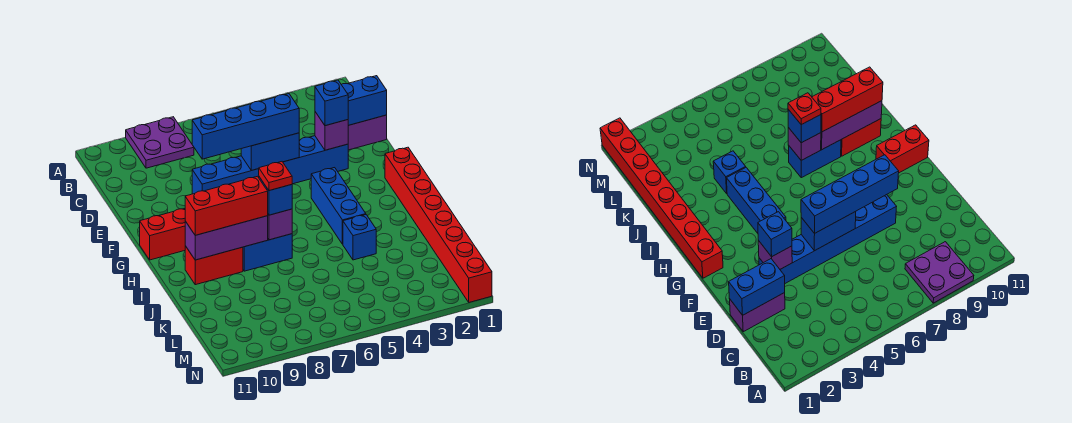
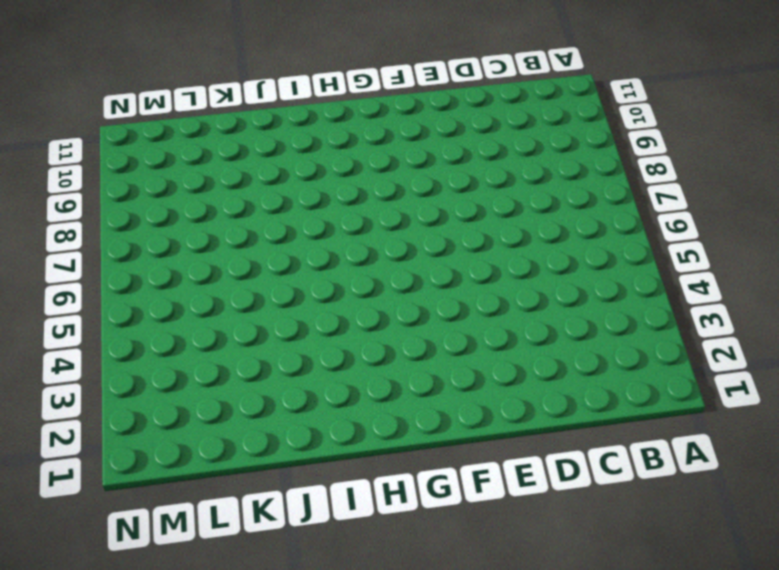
none -> purple 2x2 plate [126,117,194,168]
none -> purple 1x2 brick [348,115,387,150]
none -> blue 1x6 brick [192,136,348,194]

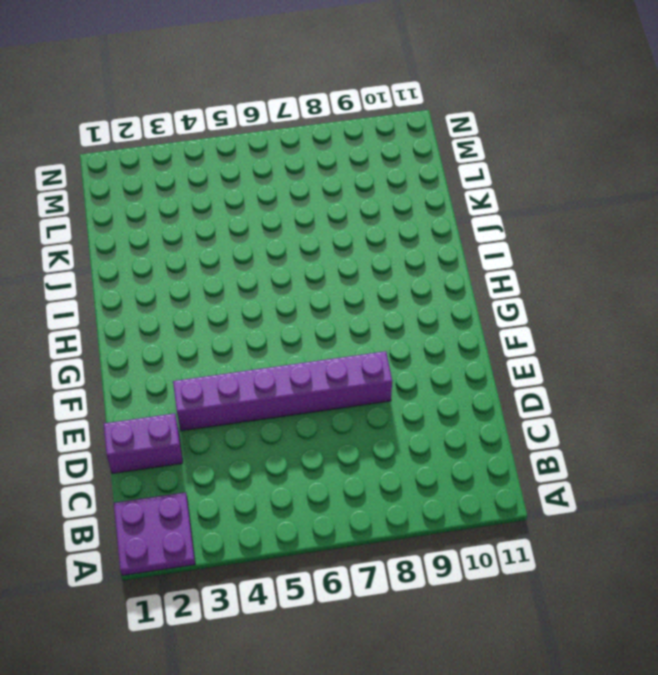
purple 2x2 plate [114,492,195,576] -> purple 2x2 plate moved to [126,117,194,168]
purple 1x6 brick [173,351,392,431] -> blue 1x6 brick [192,136,348,194]
none -> red 1x8 brick [385,147,492,302]
none -> blue 1x3 brick [311,168,366,244]
none -> red 1x2 brick [140,209,185,260]

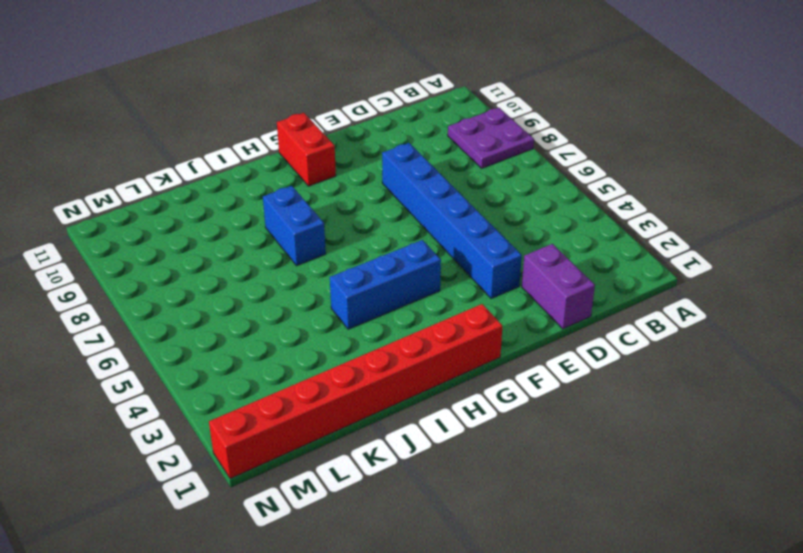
none -> red 1x2 brick [185,246,243,285]
none -> blue 1x1 brick [343,215,376,260]
none -> blue 1x2 brick [341,76,387,125]

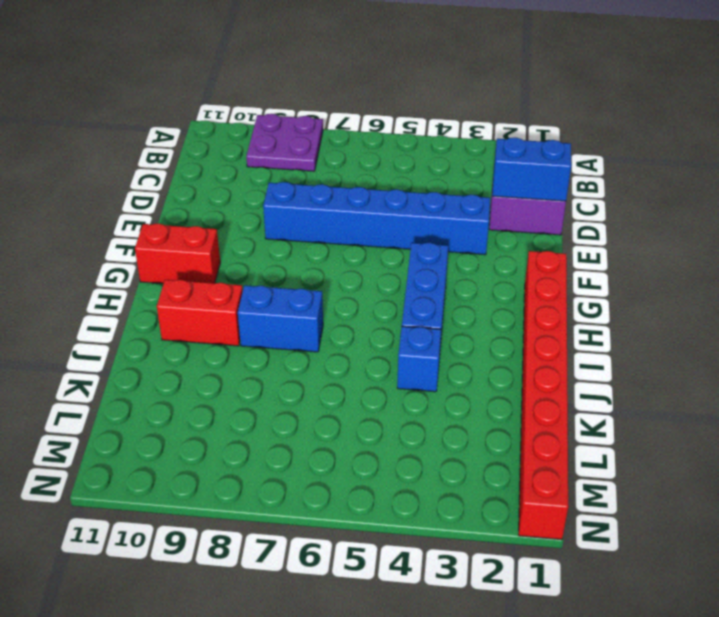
none -> purple 1x1 brick [315,112,349,150]
none -> blue 1x2 brick [241,133,299,170]
none -> purple 1x1 brick [268,209,292,240]

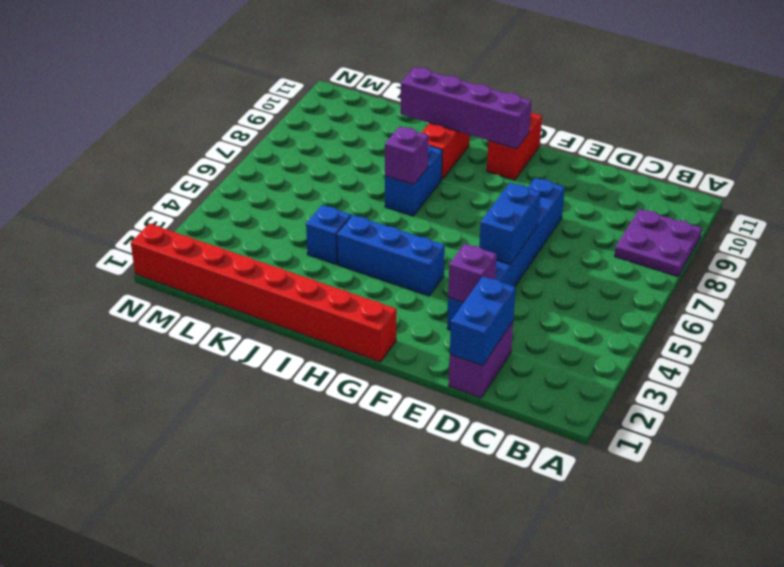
purple 1x4 brick [401,67,531,149] -> purple 1x3 brick [185,216,268,260]
none -> blue 1x1 brick [315,80,348,126]
none -> blue 1x4 brick [192,94,299,159]
none -> blue 1x1 brick [259,177,292,215]

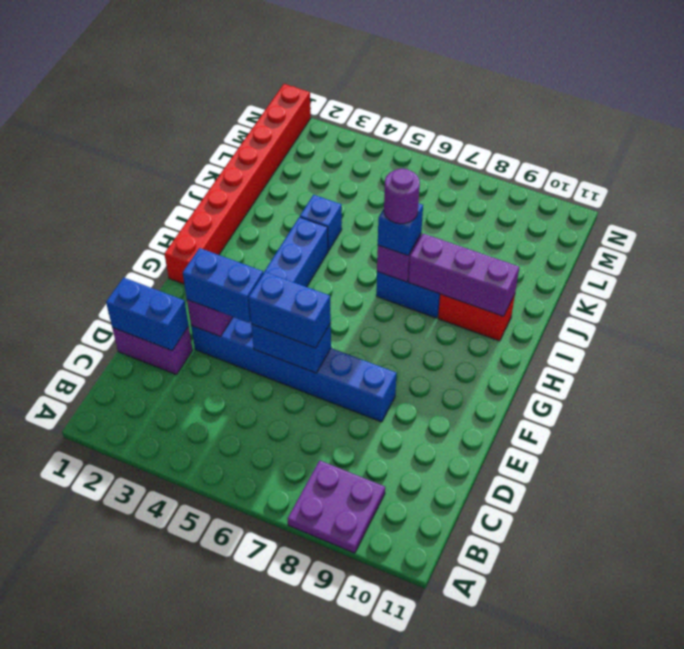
blue 1x2 brick [183,248,263,323] -> blue 1x1 brick [315,80,348,126]
blue 1x2 brick [248,272,331,348] -> blue 1x4 brick [192,94,299,159]
purple 1x1 round brick [384,168,420,224] -> red 1x1 plate [259,162,292,191]
none -> red 1x2 brick [140,209,185,260]
none -> red 1x3 brick [185,176,268,235]

